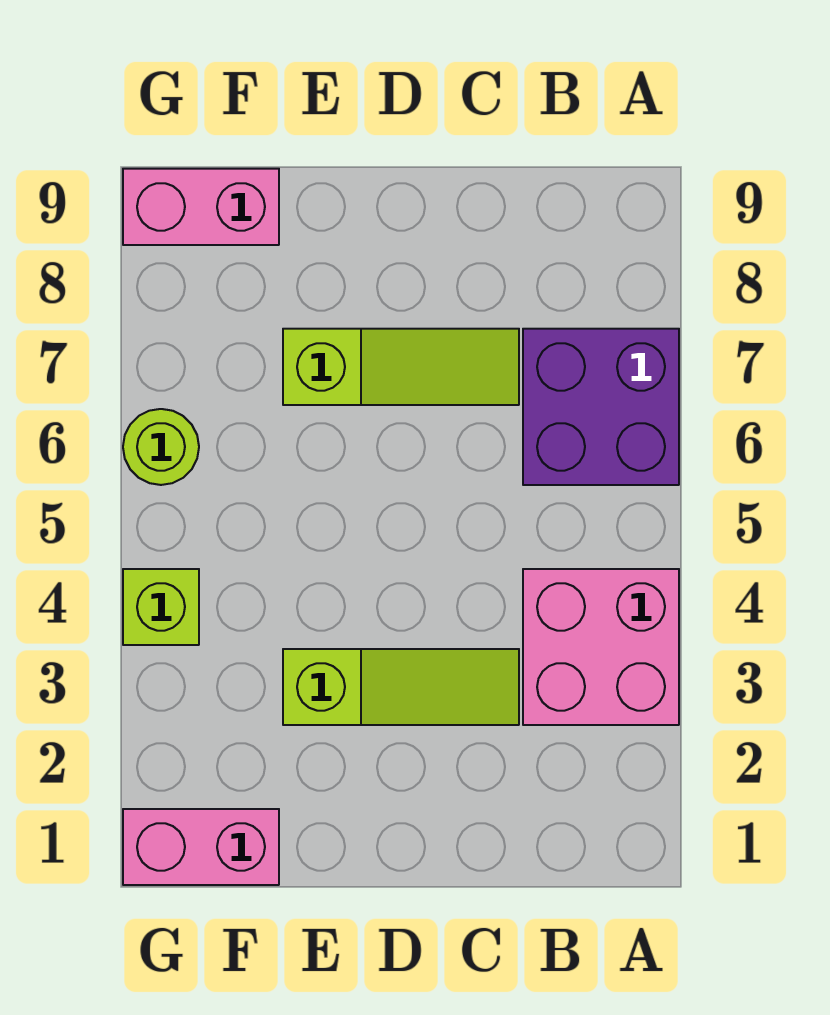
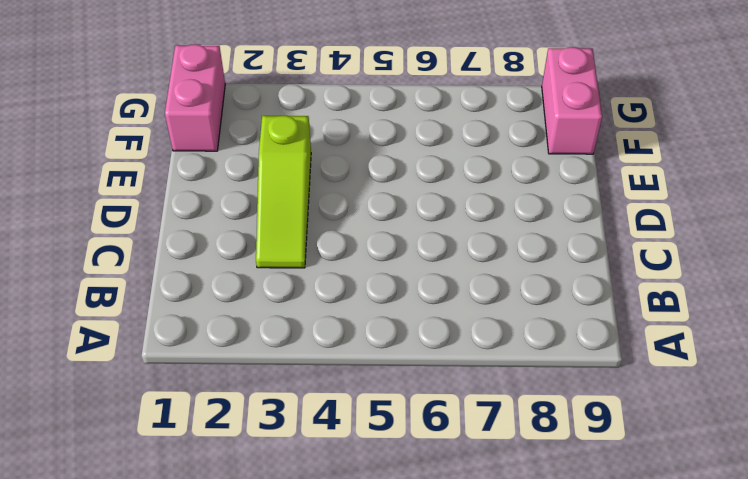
none -> pink 2x2 brick [523,569,679,725]
none -> purple 2x2 brick [523,329,679,485]

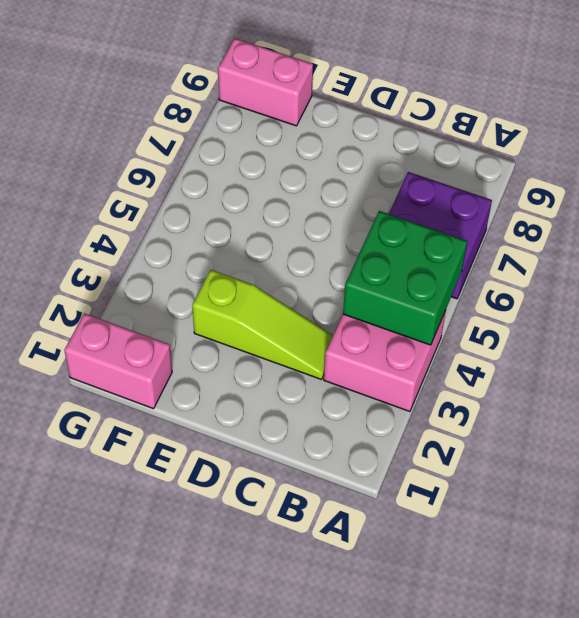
green 2x2 brick [343,211,467,345] -> none
none -> lime 1x3 slope [283,329,519,405]
none -> lime 1x1 brick [123,569,199,645]

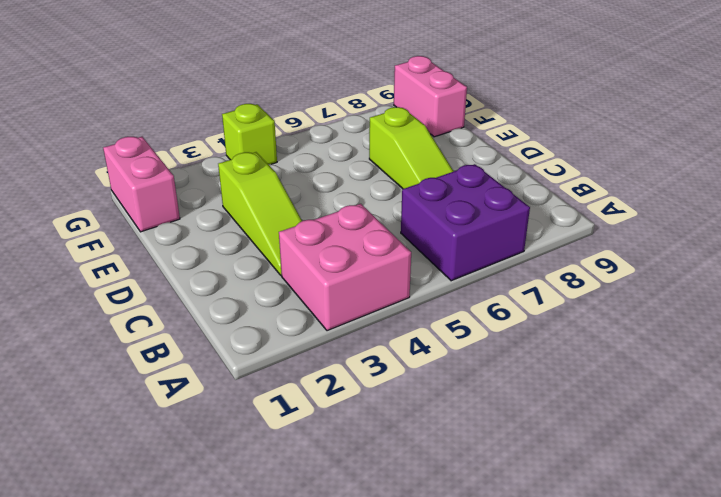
none -> lime 1x1 round brick [123,409,199,485]

